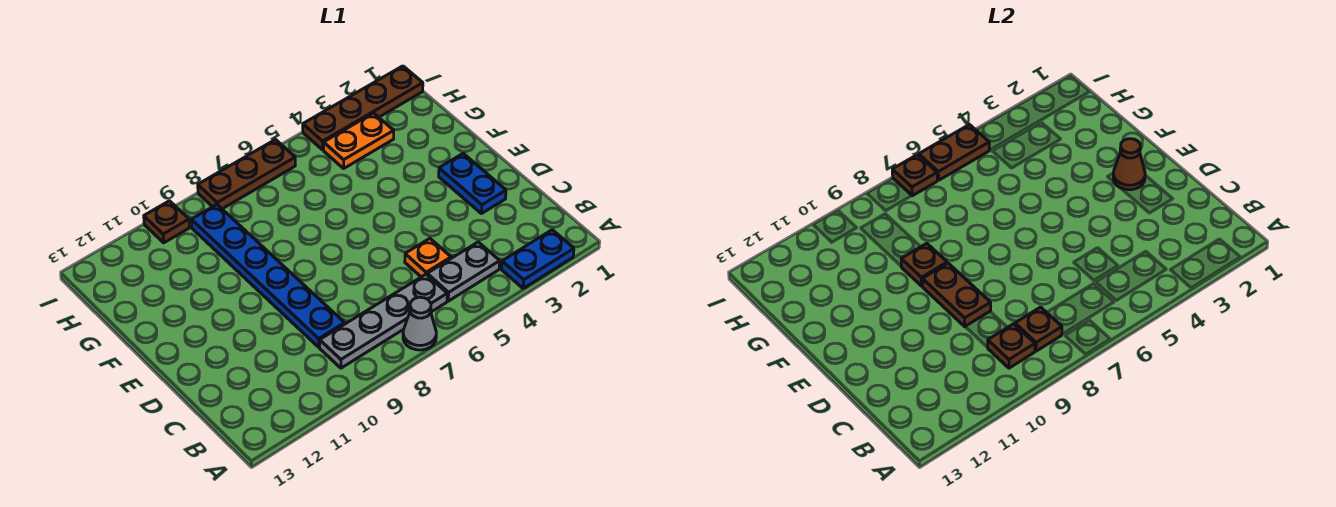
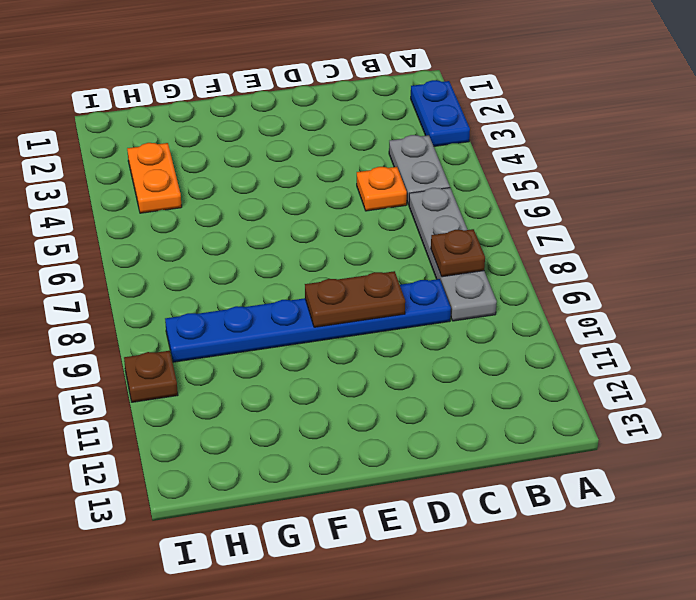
none -> grey 1x1 cone [403,297,436,350]
none -> blue 1x2 plate [439,154,506,214]
none -> brown 1x4 plate [303,66,423,150]

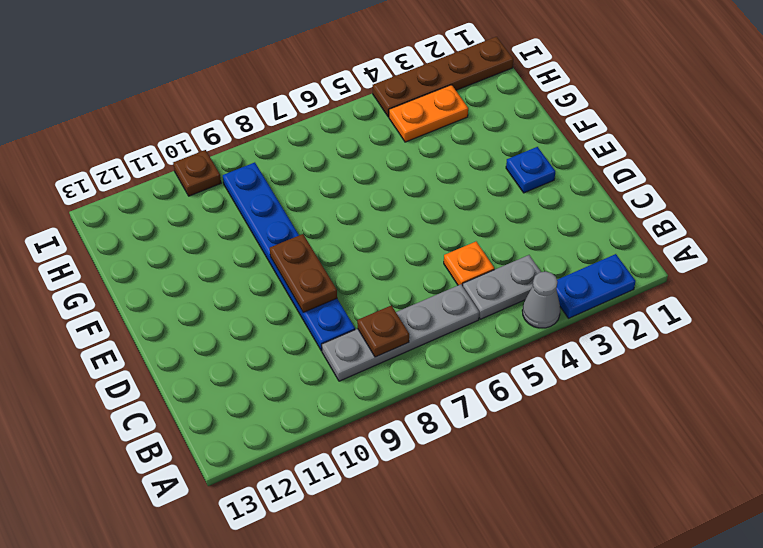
grey 1x1 cone [522,271,560,328] -> grey 1x1 cone moved to [403,297,436,350]
blue 1x1 plate [506,147,555,193] -> blue 1x2 plate [439,154,506,214]
none -> brown 1x3 plate [198,140,295,209]
none -> brown 1x1 plate [987,324,1035,368]
none -> brown 1x1 cone [1113,139,1145,190]

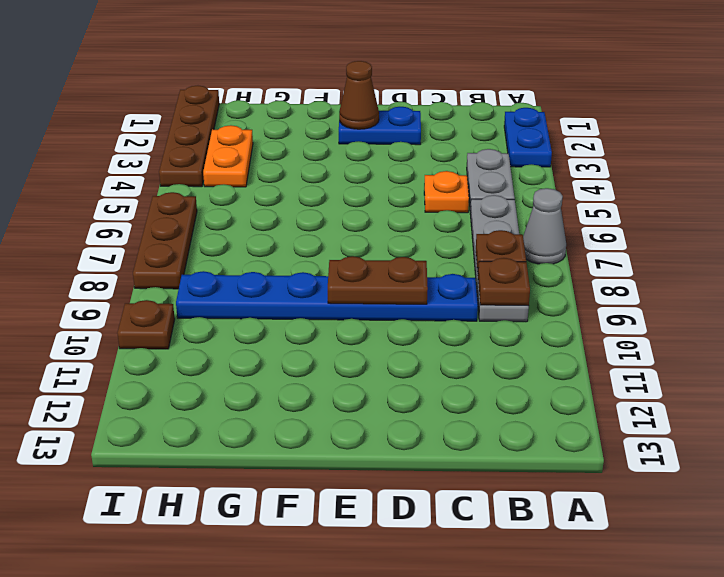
none -> brown 1x1 plate [901,243,947,286]
none -> brown 1x2 plate [919,125,989,180]
none -> brown 1x1 plate [892,155,937,196]

